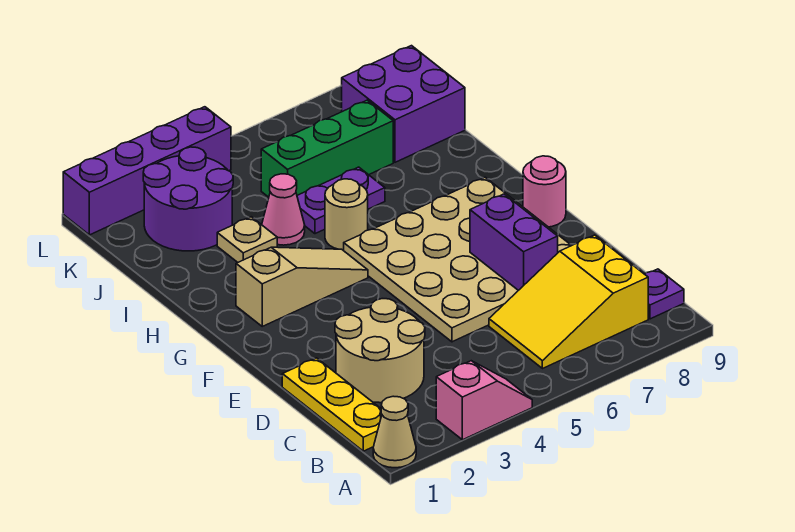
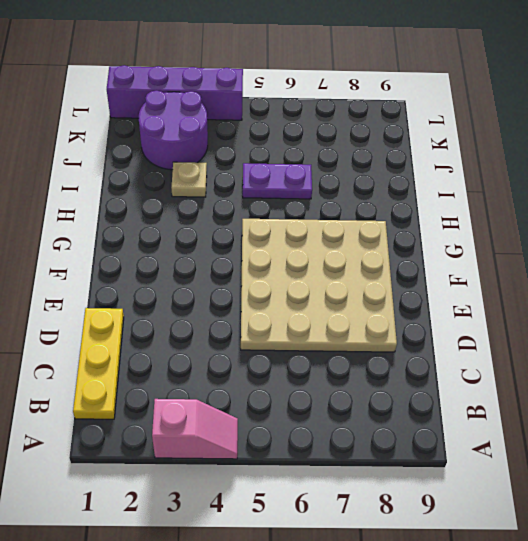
none -> tan 1x1 cone [373,396,416,468]
none -> yellow 2x3 slope [489,235,648,369]
none -> purple 1x1 plate [645,269,684,319]

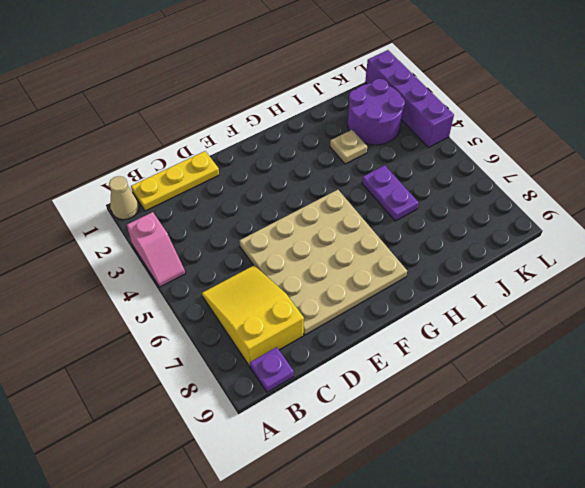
none -> tan 2x2 round brick [335,299,425,403]
none -> pink 1x1 round brick [523,156,566,227]
none -> tan 1x3 slope [236,247,368,326]

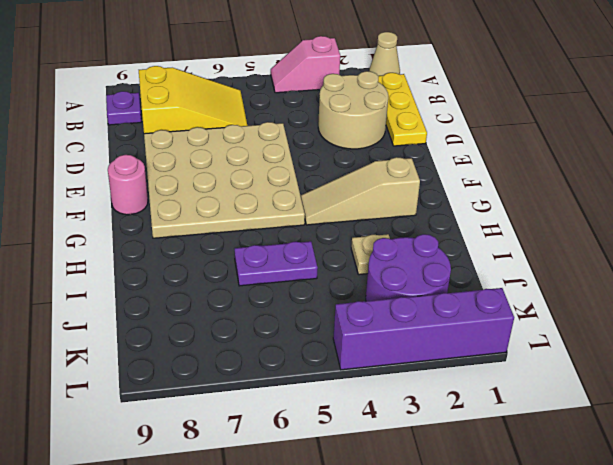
none -> tan 1x1 round brick [325,179,368,250]
none -> pink 1x1 cone [262,174,305,245]
none -> green 1x3 brick [261,100,393,197]

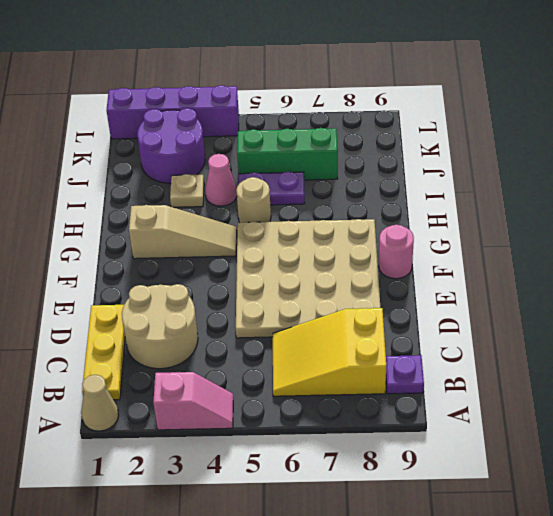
none -> purple 2x2 brick [342,46,465,162]
none -> purple 1x2 brick [470,194,558,290]

